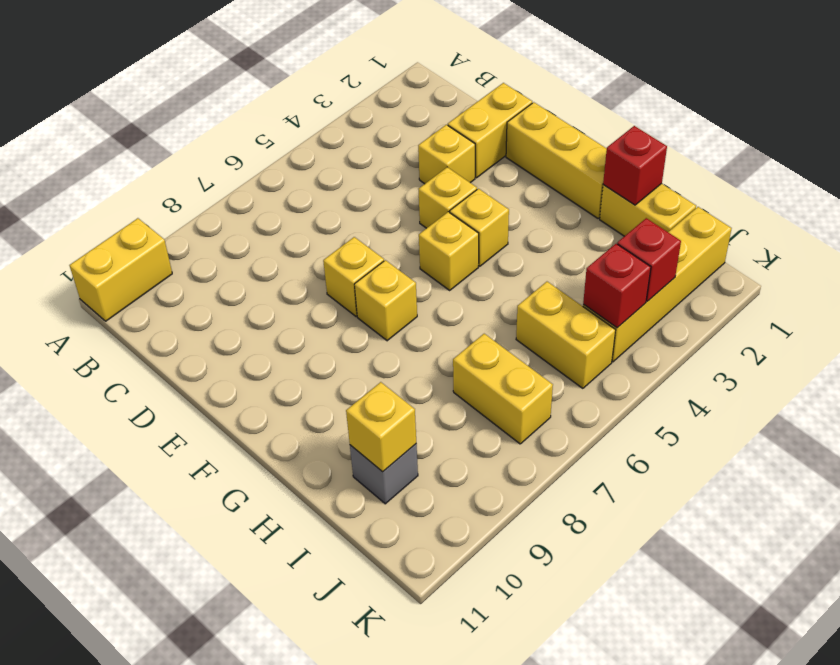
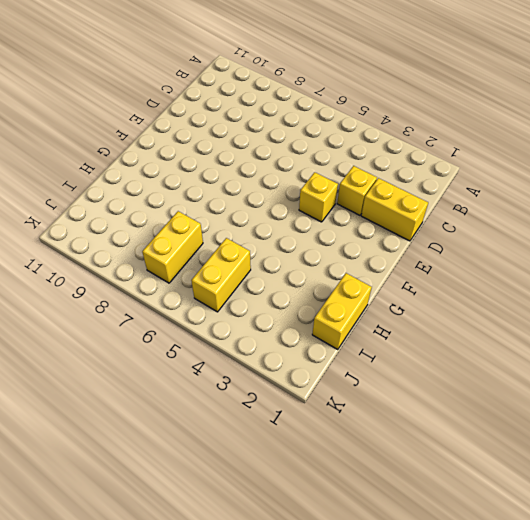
none -> yellow 1x2 brick [70,218,172,321]
none -> yellow 1x3 brick [506,102,607,218]
none -> yellow 1x1 brick [323,237,384,316]

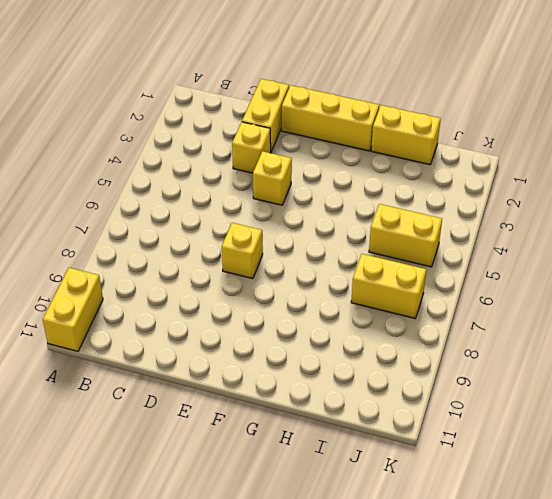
none -> yellow 1x1 brick [450,189,509,266]
none -> yellow 1x1 brick [419,212,479,290]
none -> yellow 1x1 brick [354,260,417,341]

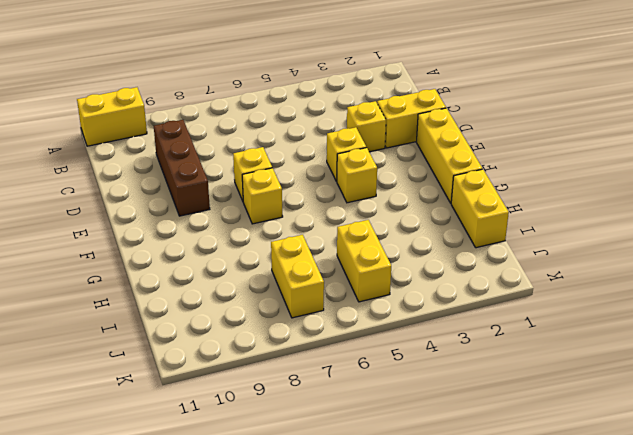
brown 1x3 brick [154,120,210,216] -> none
none -> yellow 1x1 brick [419,212,479,290]
none -> grey 1x1 brick [350,444,418,504]
none -> yellow 1x4 brick [583,207,732,362]

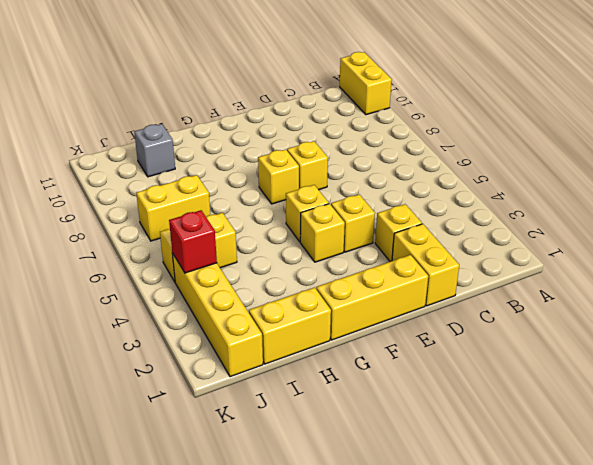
none -> red 1x1 brick [603,126,667,205]
none -> yellow 1x1 brick [346,382,416,472]
none -> red 1x1 brick [617,218,681,301]

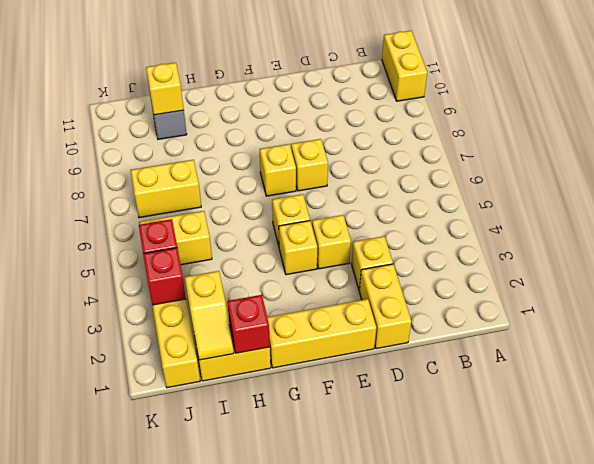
yellow 1x2 slope [185,271,234,360] -> none

